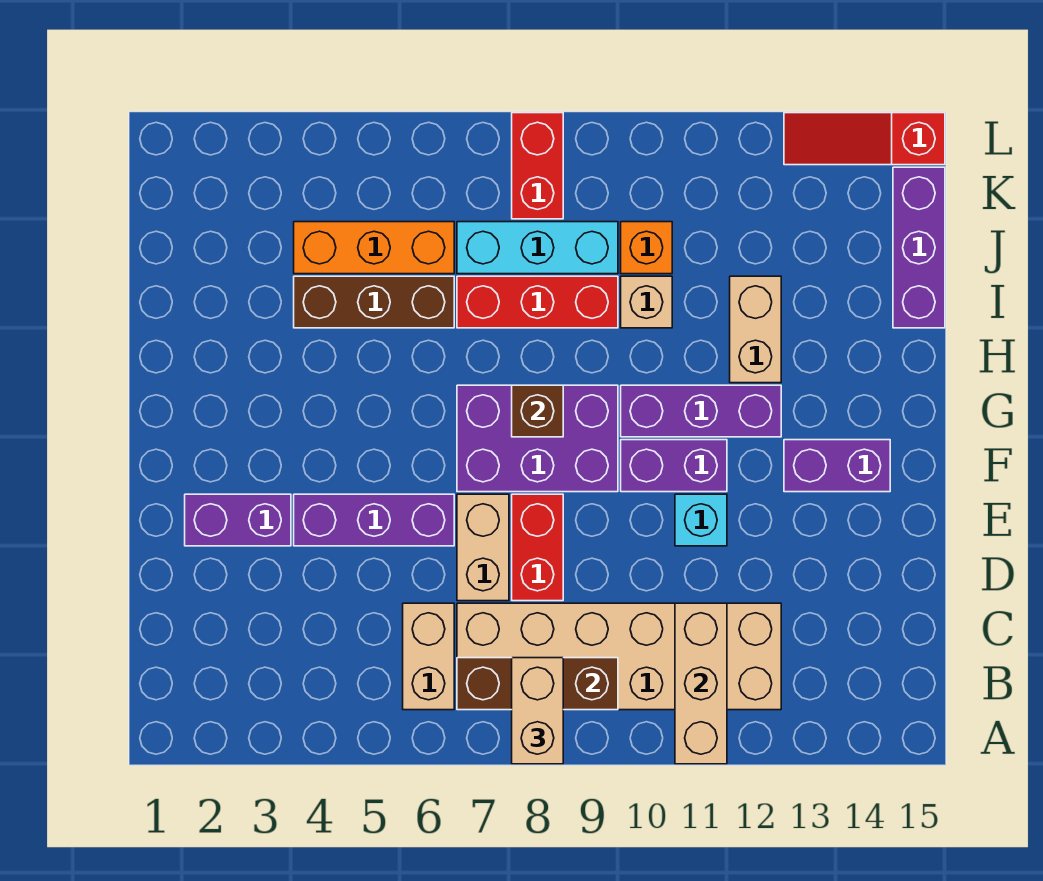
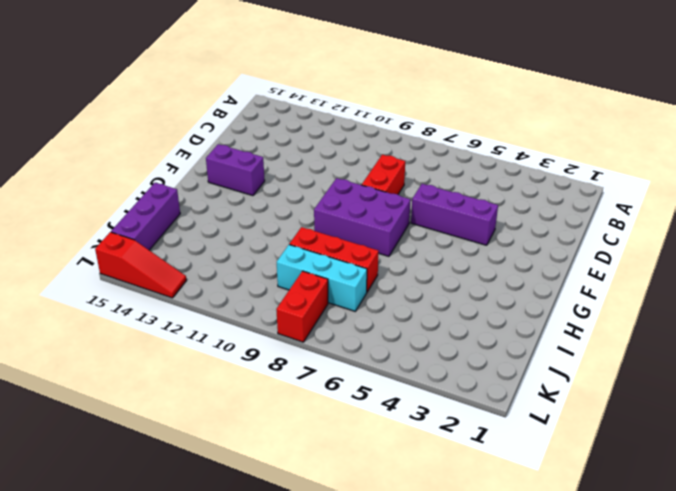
none -> tan 1x2 brick [403,603,454,710]
none -> tan 2x6 brick [457,603,781,710]
none -> tan 1x2 brick [457,494,509,601]

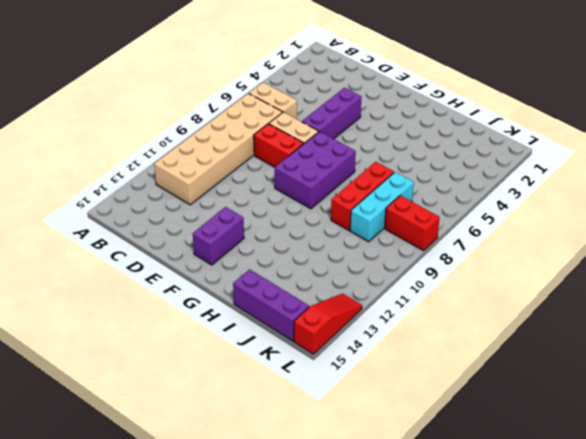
none -> purple 1x2 brick [185,494,291,546]
none -> cyan 1x1 brick [675,494,727,546]
none -> purple 1x2 brick [621,440,727,492]

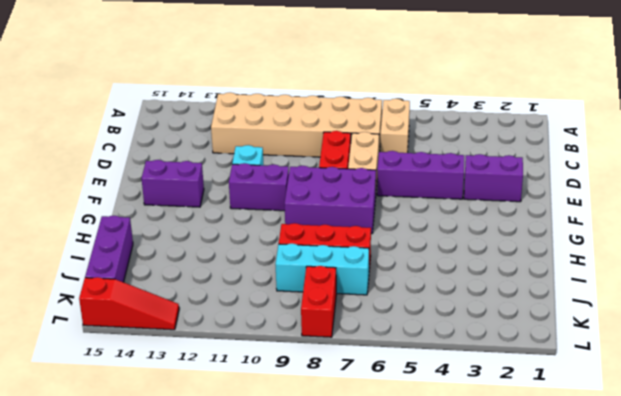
none -> purple 1x3 brick [621,385,781,437]
none -> tan 1x2 brick [730,276,781,383]
none -> brown 1x3 brick [294,276,454,328]

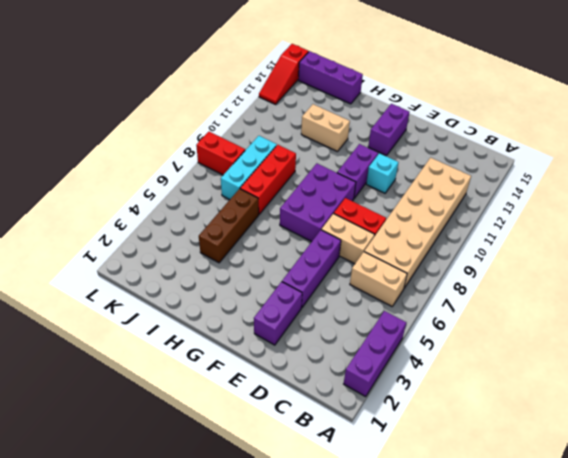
purple 1x3 brick [344,311,406,397] -> purple 1x3 brick moved to [621,385,781,437]
none -> tan 1x1 brick [621,276,672,328]
none -> orange 1x3 brick [294,222,454,274]
none -> orange 1x1 brick [621,222,672,274]

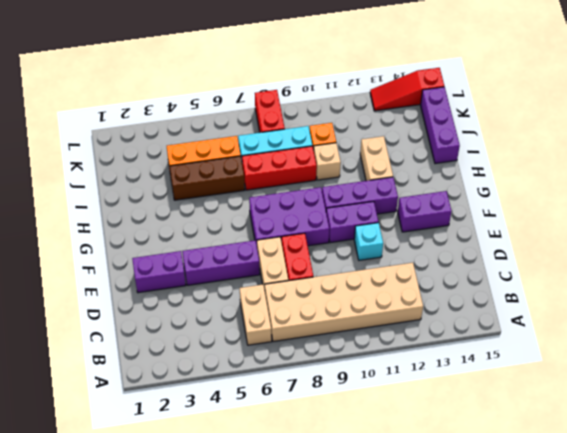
none -> tan 1x3 brick [675,603,727,764]
none -> brown 1x3 brick [457,658,618,710]
none -> brown 1x1 brick [512,385,563,437]

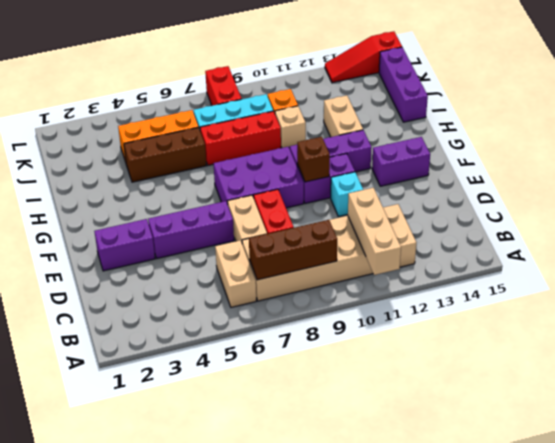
brown 1x1 brick [297,137,330,182] -> brown 1x1 brick moved to [512,385,563,437]
none -> tan 1x2 brick [512,658,563,764]

